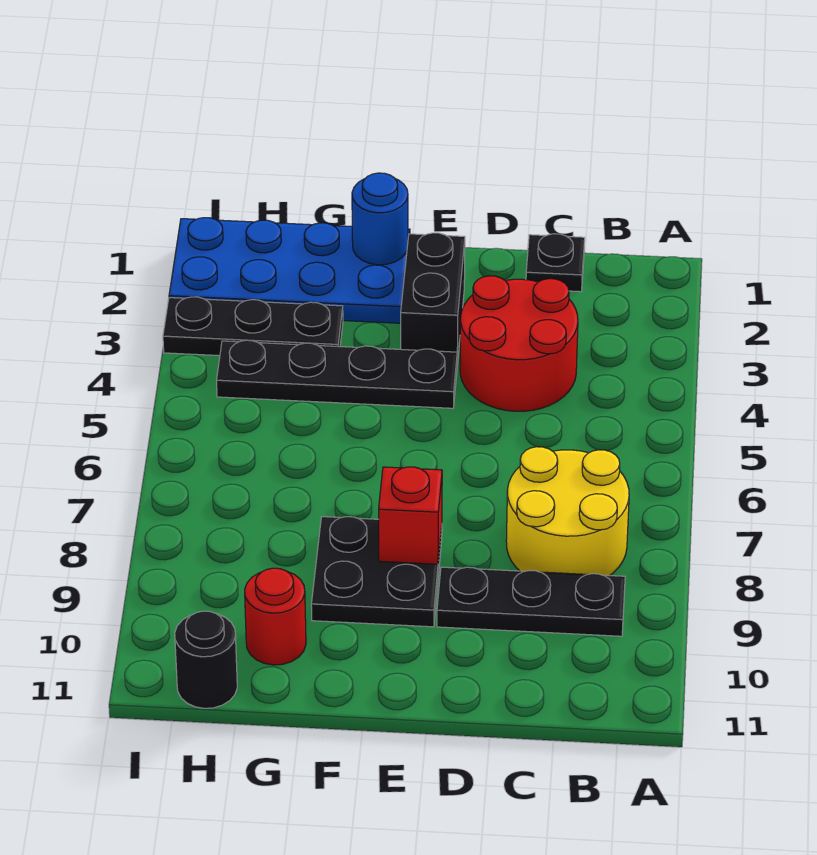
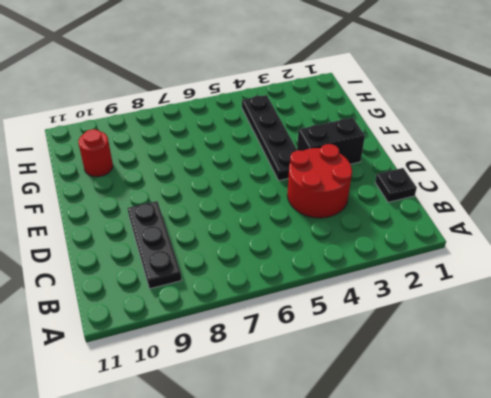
none -> yellow 2x2 round brick [506,447,629,576]
none -> black 2x2 plate [311,517,442,627]
none -> blue 2x4 plate [169,218,410,323]

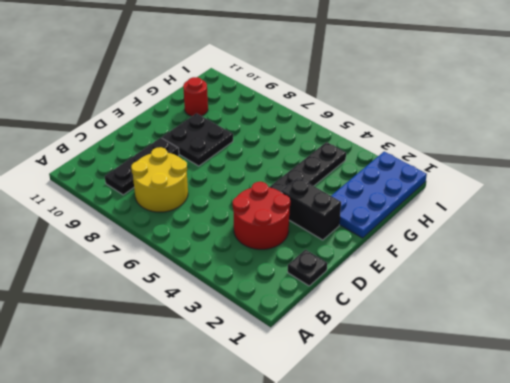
none -> black 1x3 plate [163,297,343,356]
none -> black 1x1 round brick [175,611,237,708]
none -> red 1x1 brick [379,467,442,564]

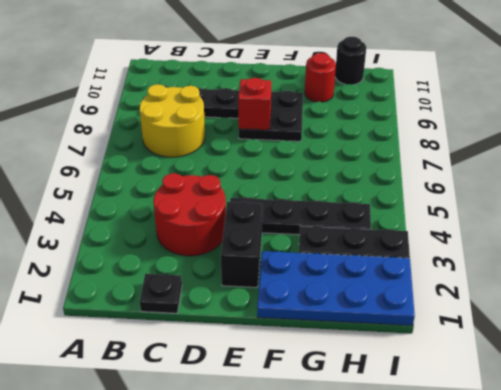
none -> blue 1x1 round brick [352,173,408,265]

